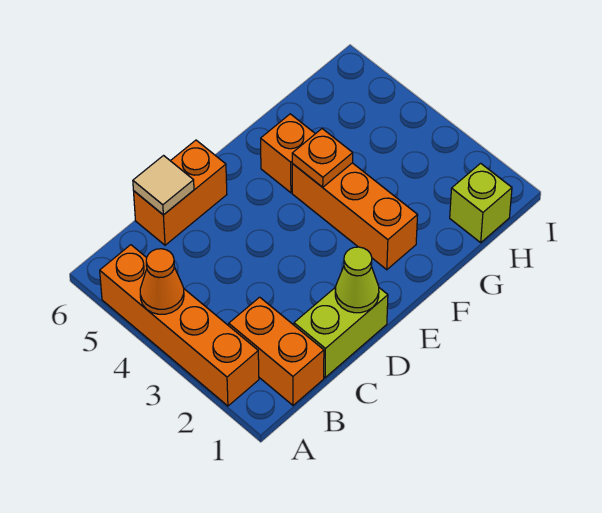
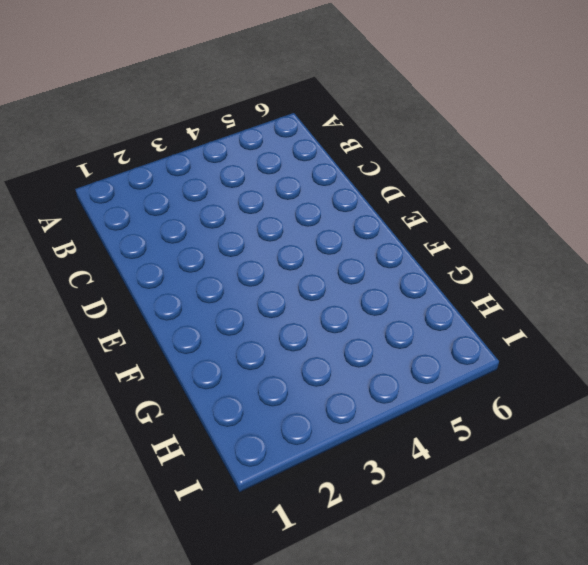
none -> orange 1x4 brick [100,245,259,406]
none -> orange 1x2 brick [229,297,324,405]

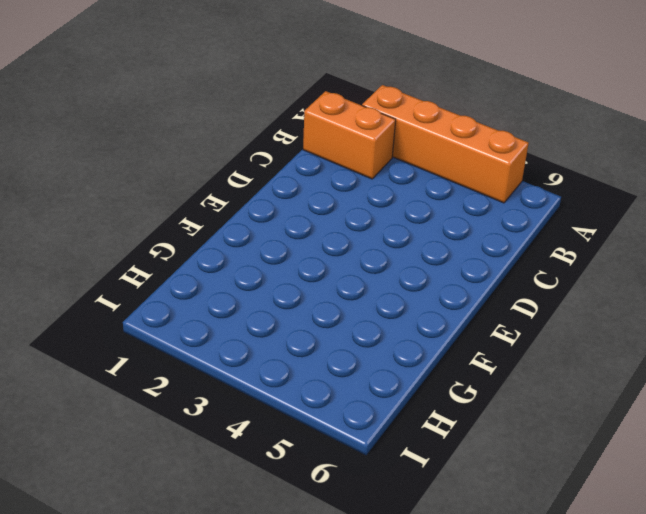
none -> lime 1x2 brick [294,288,388,378]
none -> orange 1x2 brick [134,140,227,245]

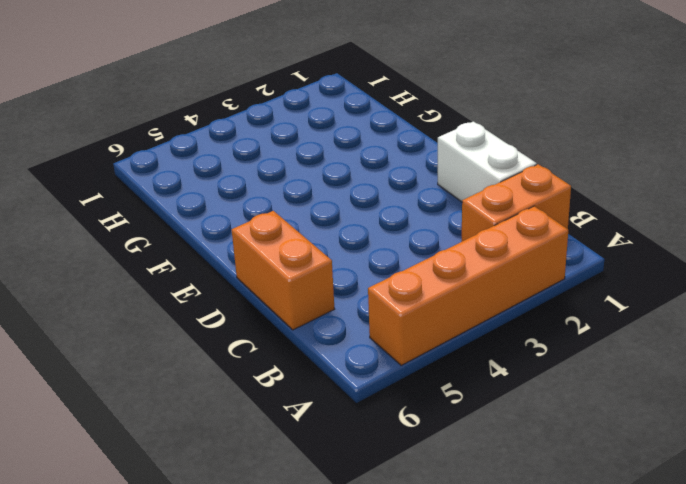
white 1x2 brick [438,122,537,202] -> lime 1x2 brick [294,288,388,378]
none -> orange 1x3 brick [292,163,418,270]
none -> orange 1x1 brick [261,114,315,193]

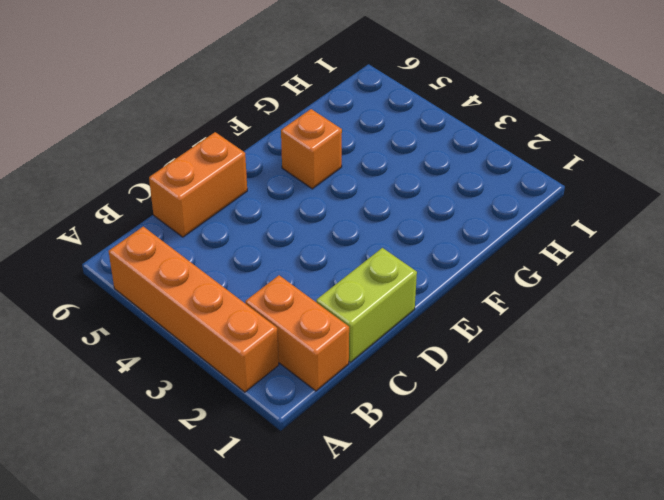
none -> orange 1x3 brick [292,163,418,270]
none -> lime 1x1 brick [450,163,512,242]

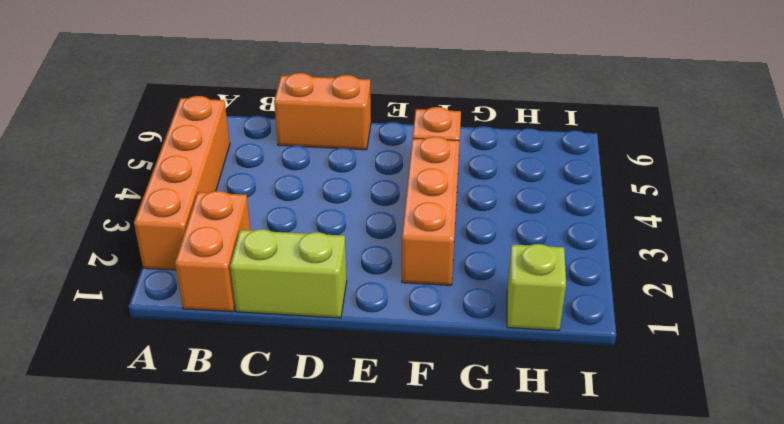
none -> orange 1x1 cone [140,249,184,314]
none -> tan 1x1 tile [133,156,194,215]

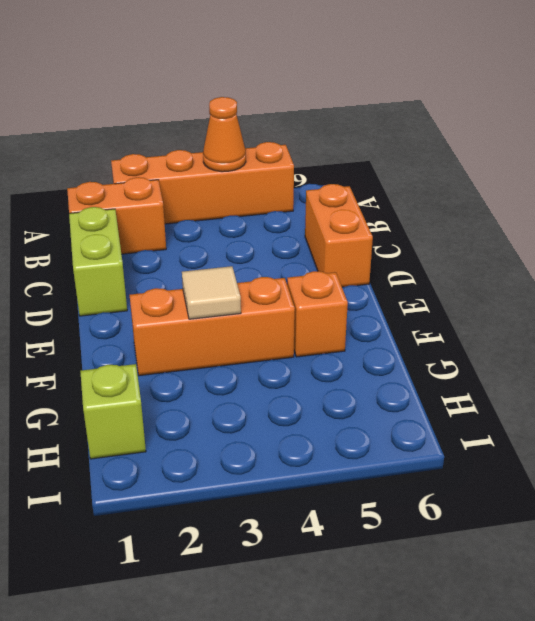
tan 1x1 tile [182,266,241,319] -> tan 1x1 tile moved to [133,156,194,215]
none -> lime 1x1 cone [335,247,379,313]
none -> orange 1x1 plate [292,129,353,187]

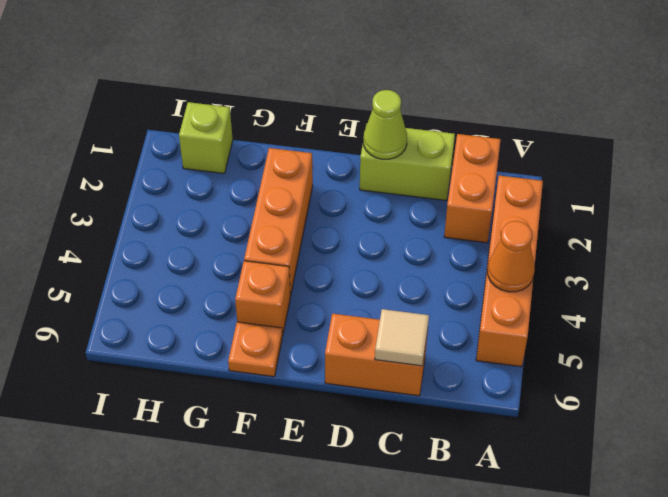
orange 1x1 plate [228,322,282,377] -> orange 1x1 plate moved to [292,129,353,187]

